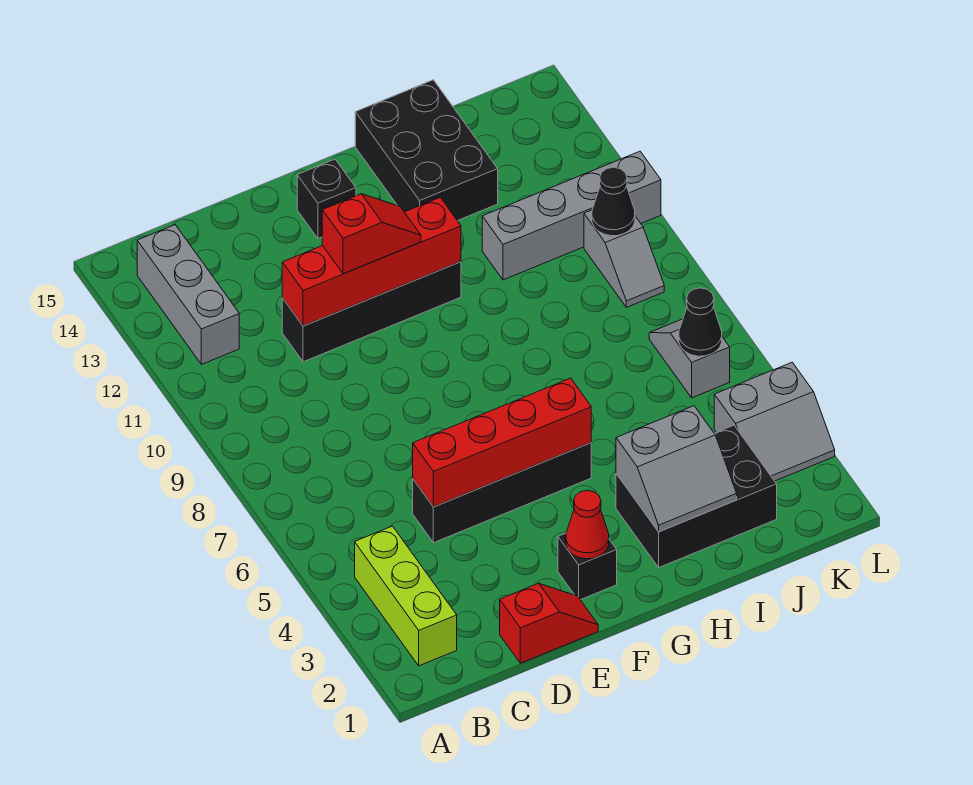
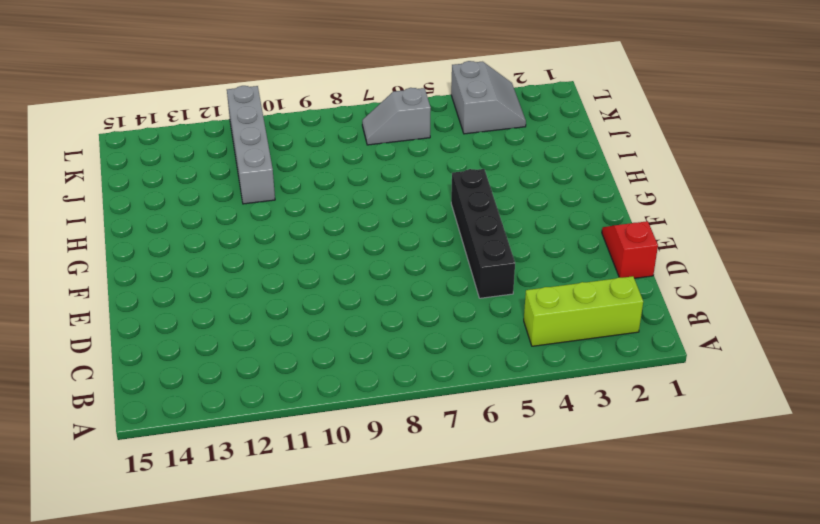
none -> grey 1x3 brick [137,225,239,364]
none -> black 1x4 brick [282,262,461,362]
none -> black 1x1 brick [558,533,617,600]

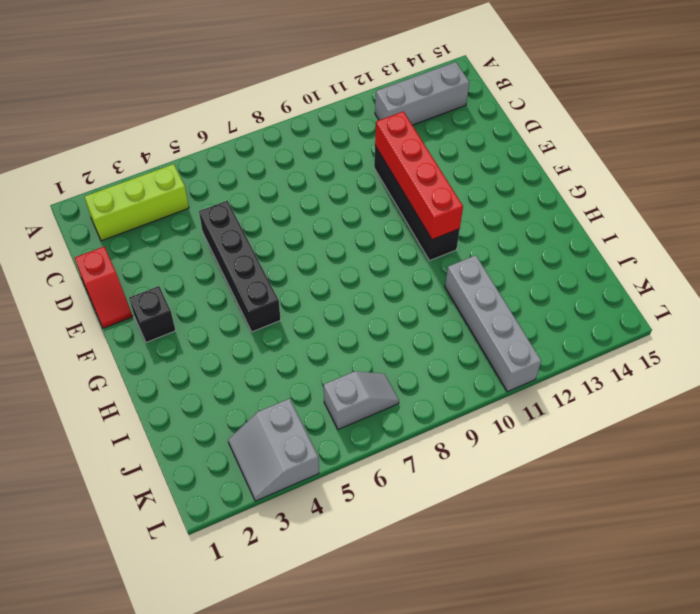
none -> black 1x1 brick [297,159,356,239]
none -> black 2x3 brick [616,425,777,567]
none -> black 2x3 brick [355,80,498,221]

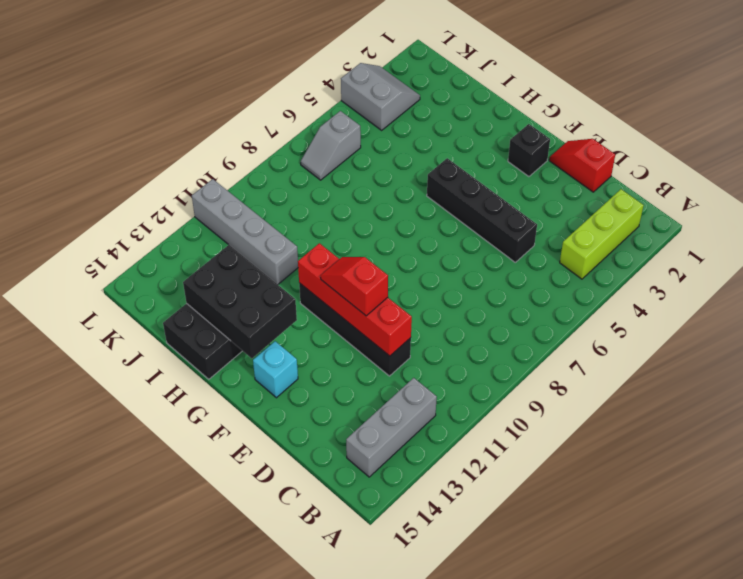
cyan 1x1 brick [253,341,298,398] -> black 1x1 brick [297,159,356,239]
black 2x3 brick [183,245,297,358] -> black 2x3 brick moved to [616,425,777,567]
none -> grey 1x2 slope [584,210,664,307]
none -> red 1x4 brick [413,378,591,507]
none -> red 1x1 cone [566,490,609,559]

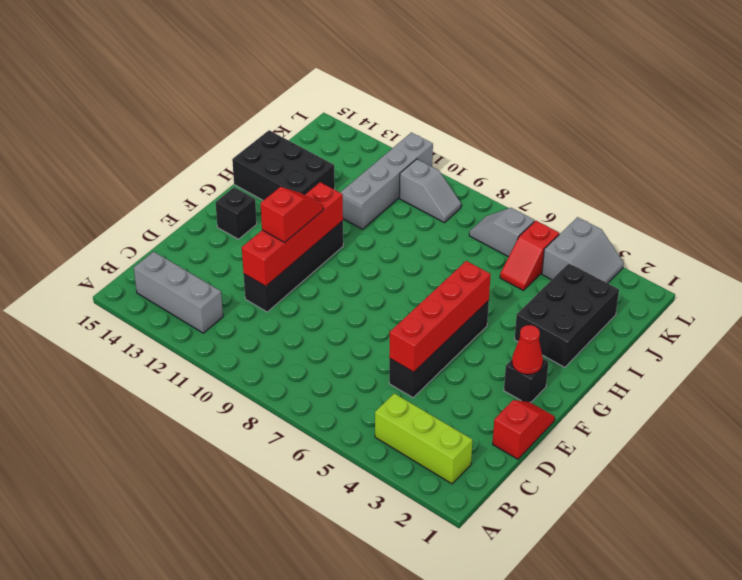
red 1x2 slope [500,221,559,291] -> none
none -> grey 2x2 slope [616,406,737,532]
none -> black 1x1 cone [679,288,722,356]
none -> black 1x1 cone [592,167,635,236]

